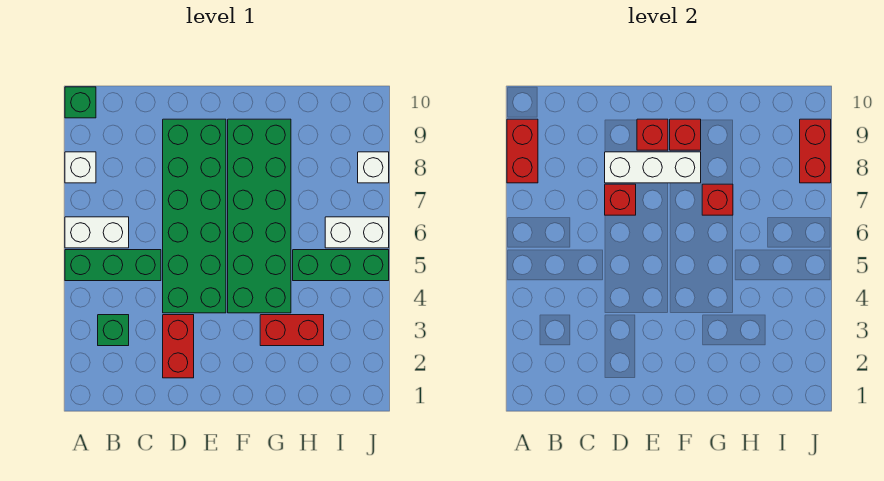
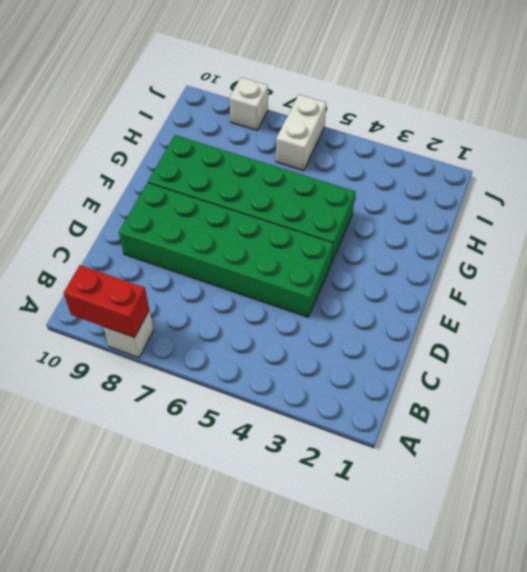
none -> green 1x3 brick [65,250,161,281]
none -> white 1x2 brick [65,217,129,248]
none -> green 1x1 brick [65,87,96,118]

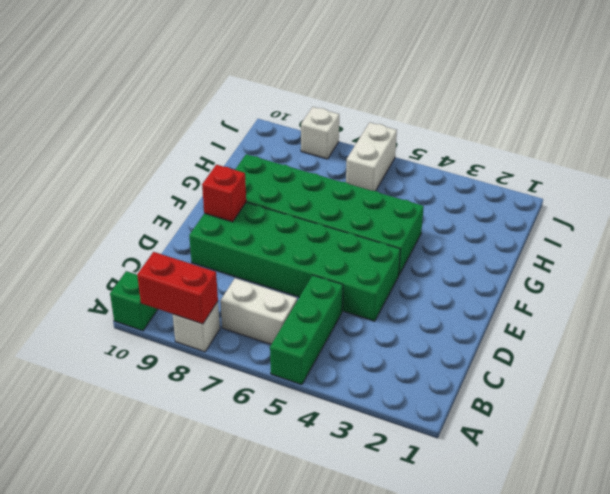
white 1x2 brick [220,278,297,344] -> white 1x2 brick turned to [65,217,129,248]
none -> green 1x1 brick [98,315,129,346]
none -> red 1x2 brick [163,315,194,378]
none -> red 1x2 brick [260,315,324,346]

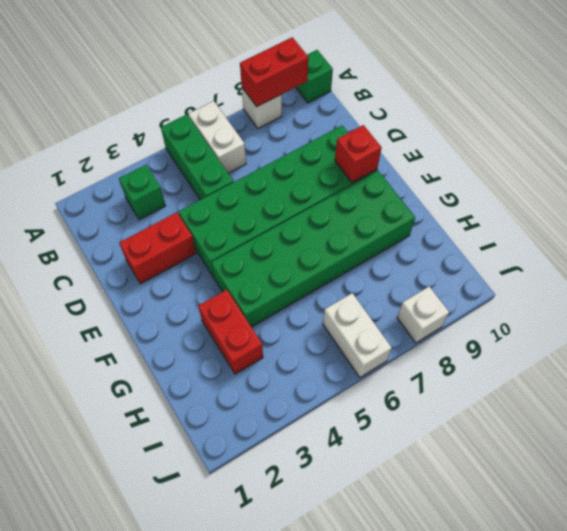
none -> green 1x3 brick [293,250,389,281]
none -> red 1x1 brick [605,184,636,215]
none -> white 1x3 brick [605,152,701,183]

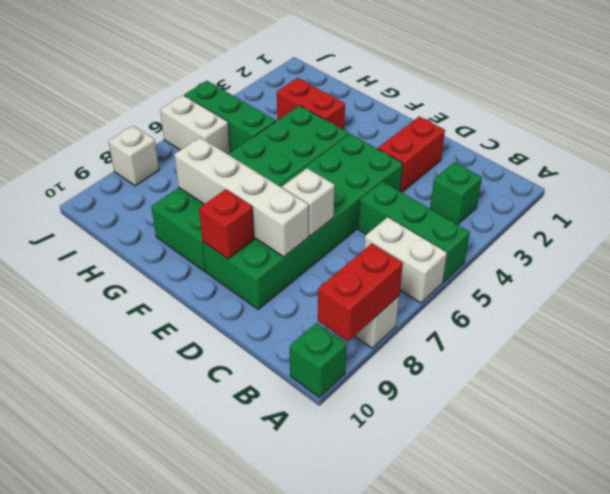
white 1x1 brick [282,168,335,236] -> red 1x1 brick [605,184,636,215]
white 1x4 brick [174,137,309,257] -> white 1x3 brick [605,152,701,183]
none -> red 1x1 brick [670,119,701,150]
none -> red 1x1 brick [702,184,733,215]
none -> red 1x2 brick [800,119,831,183]

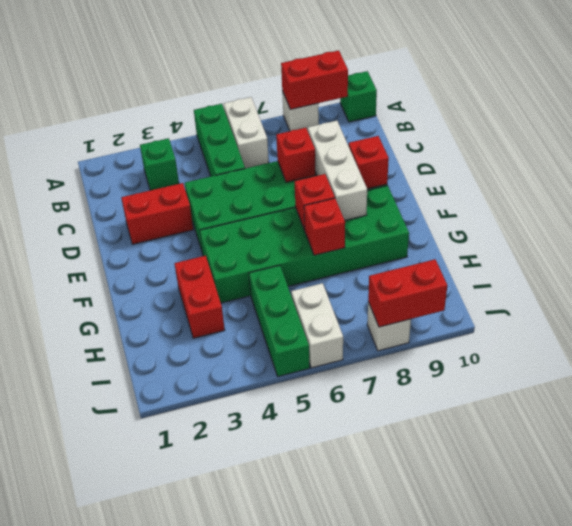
red 1x1 brick [295,174,335,230] -> red 1x1 brick moved to [670,119,701,150]

